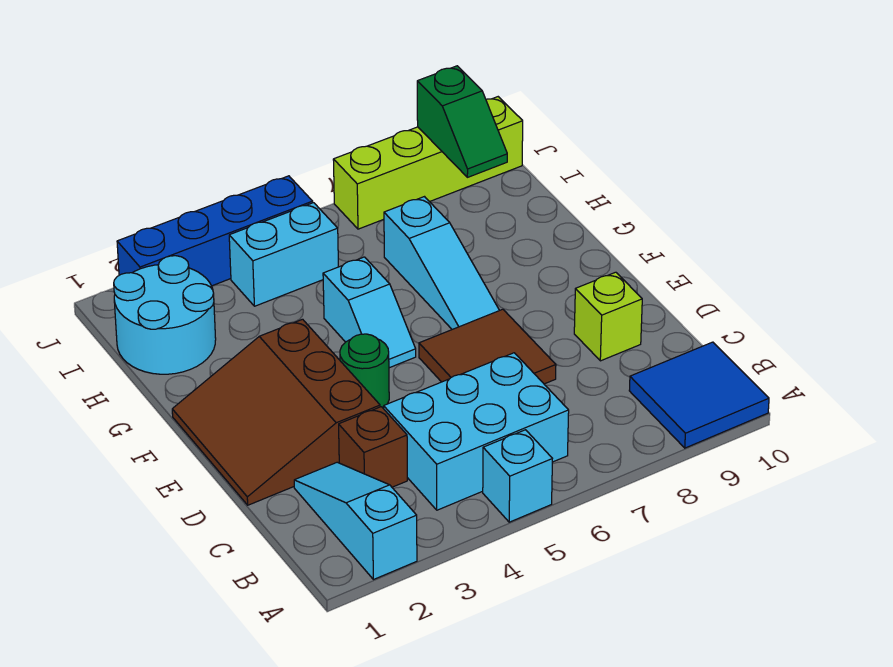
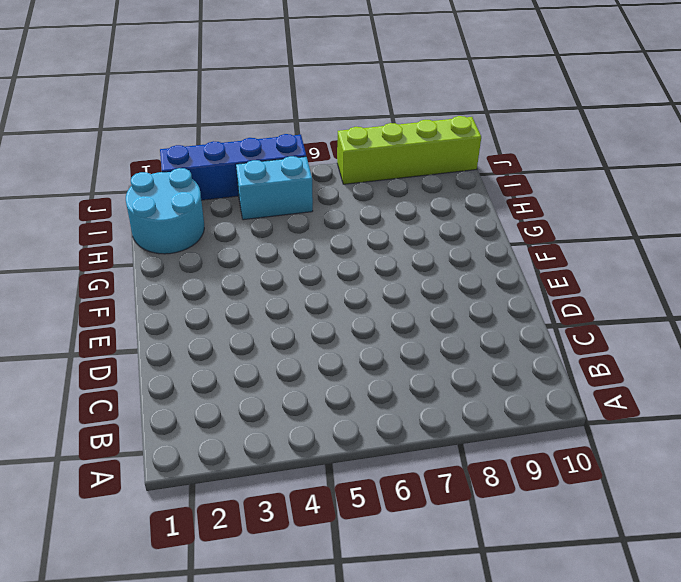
none -> cyan 1x3 slope [294,462,417,580]
none -> cyan 1x1 brick [483,430,552,522]
none -> blue 2x2 tile [629,342,769,448]

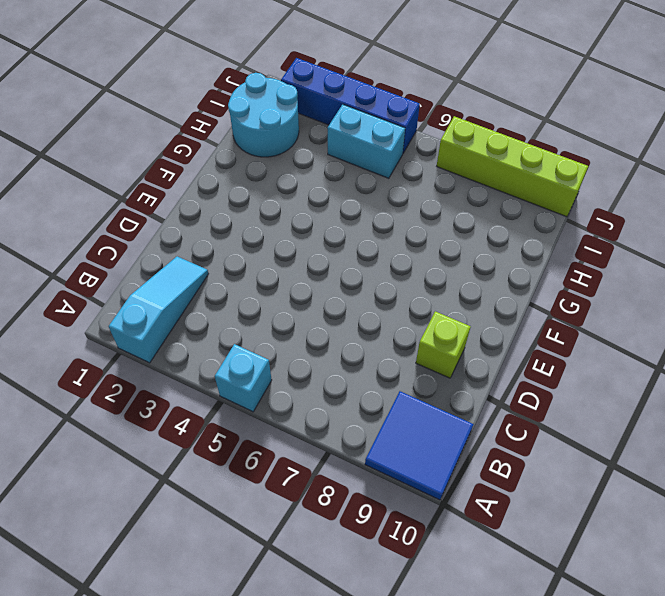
none -> cyan 2x3 brick [384,353,569,510]
none -> brown 1x1 brick [339,407,407,487]
none -> brown 3x3 slope [172,319,380,505]

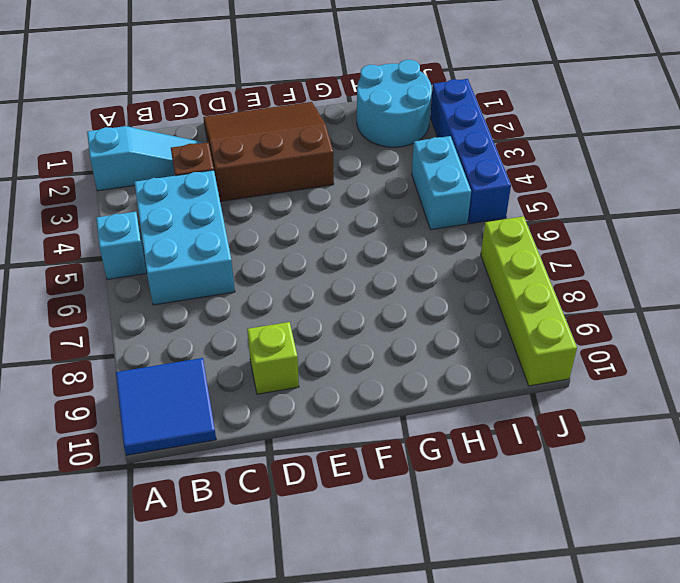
none -> brown 2x2 tile [419,309,556,384]
none -> green 1x1 round brick [340,334,389,409]
none -> cyan 1x2 slope [323,257,416,368]

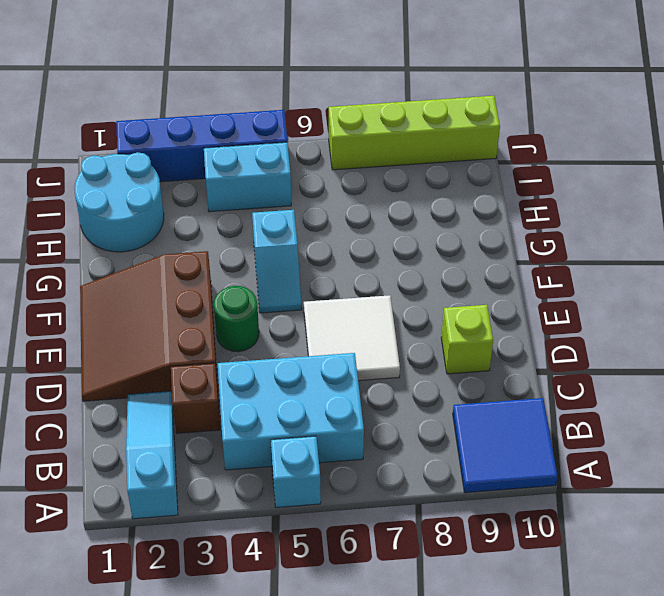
white 2x2 tile [304,295,400,381] -> brown 2x2 tile [419,309,556,384]
none -> cyan 1x3 slope [384,197,499,329]
none -> green 1x2 slope [417,66,507,177]

